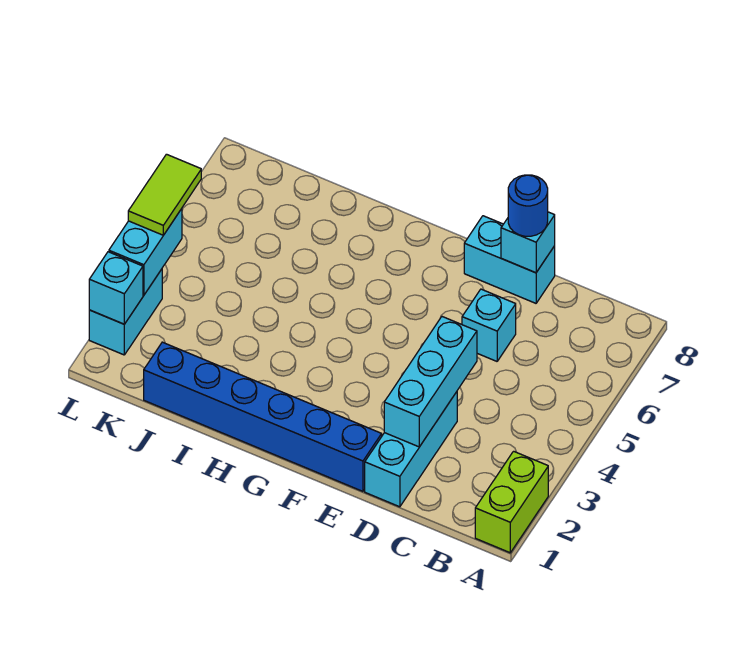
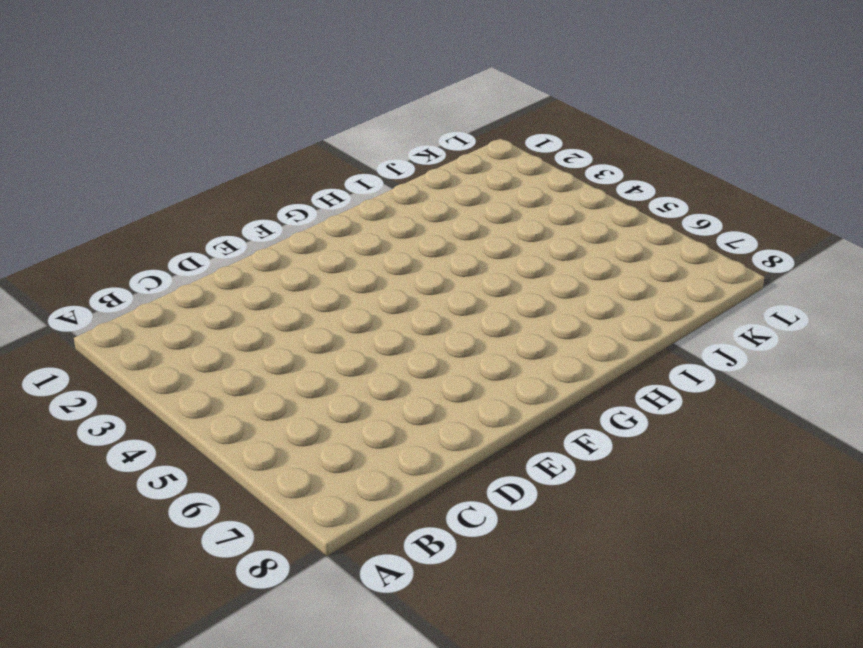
none -> lime 1x2 brick [475,451,548,553]
none -> cyan 1x3 brick [365,392,457,507]
none -> cyan 1x1 brick [462,289,516,361]

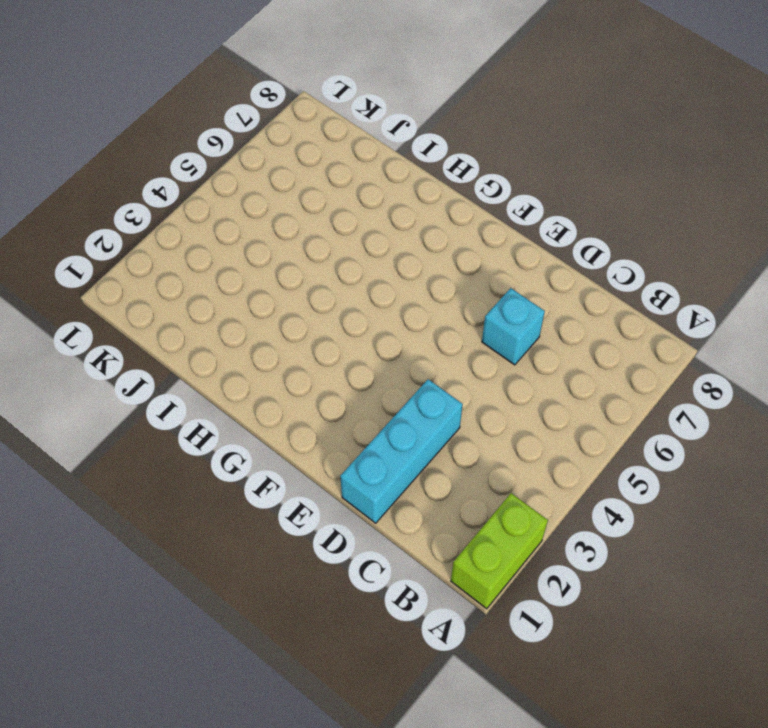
none -> cyan 1x2 brick [464,216,555,303]
none -> blue 1x6 brick [144,342,382,491]
none -> cyan 1x2 brick [89,269,162,355]

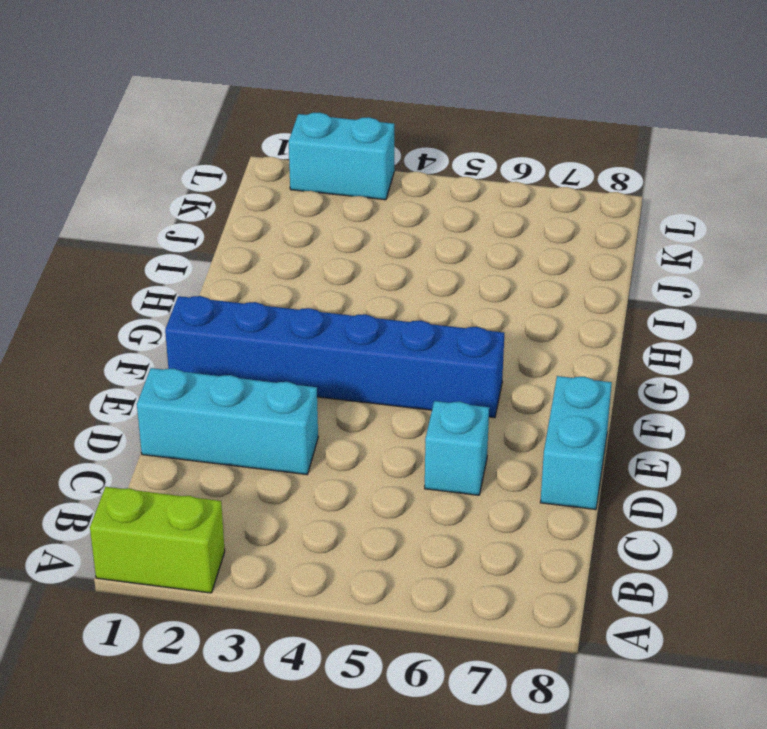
blue 1x6 brick [165,296,504,418] -> blue 1x6 brick turned to [144,342,382,491]
none -> cyan 1x3 brick [384,317,477,447]
none -> cyan 1x1 brick [501,212,555,273]
none -> cyan 1x1 brick [89,252,143,324]

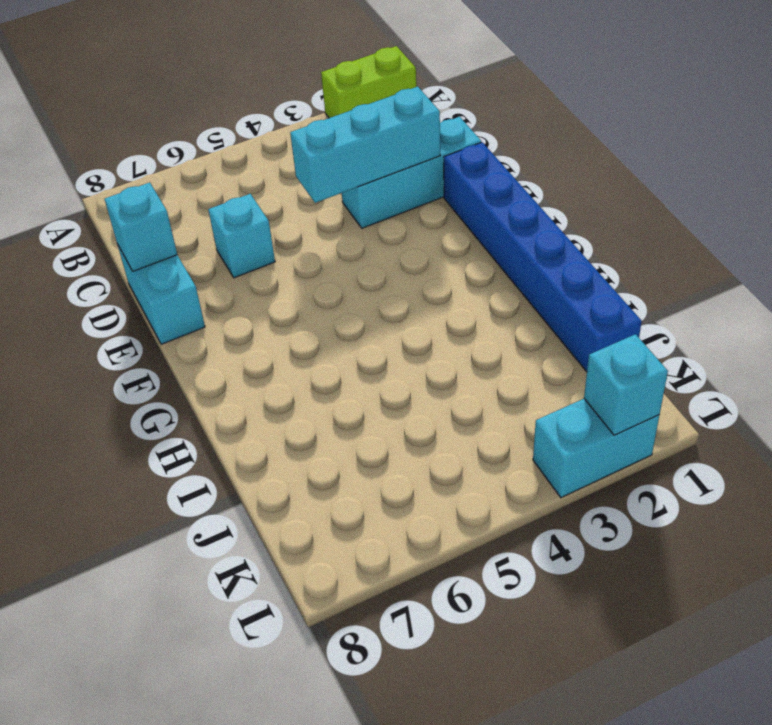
none -> cyan 1x2 brick [109,209,182,295]
none -> blue 1x1 round brick [508,175,548,236]
none -> lime 1x2 tile [128,154,201,235]

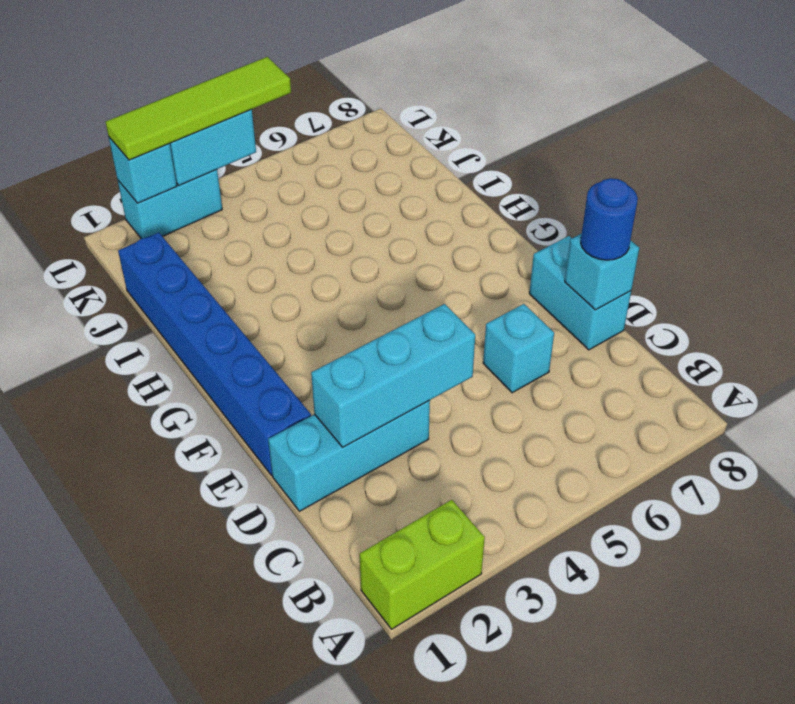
lime 1x4 tile [106,57,291,160] -> lime 1x2 tile [128,154,201,235]

